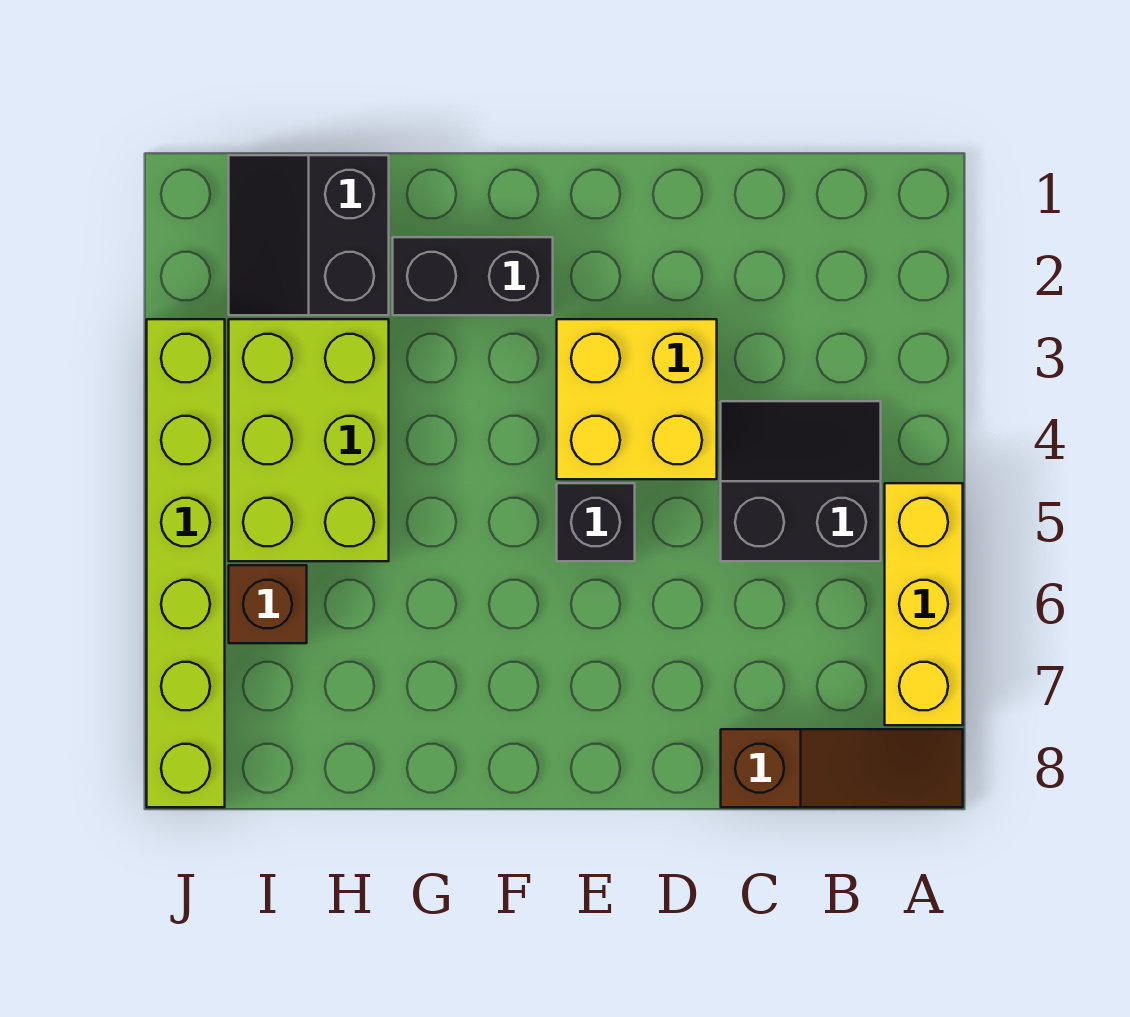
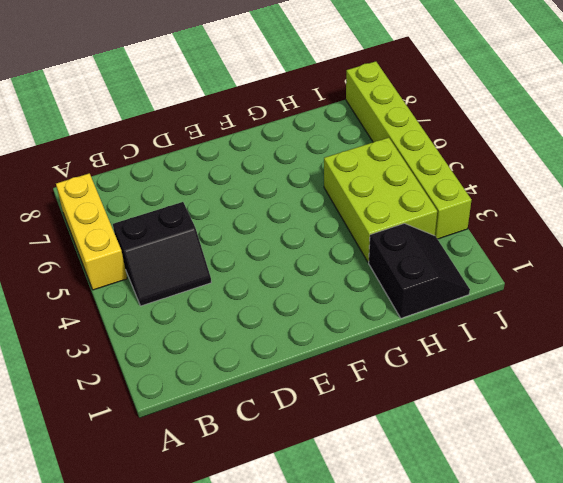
none -> brown 1x3 slope [721,729,963,807]
none -> yellow 2x2 brick [557,319,717,479]

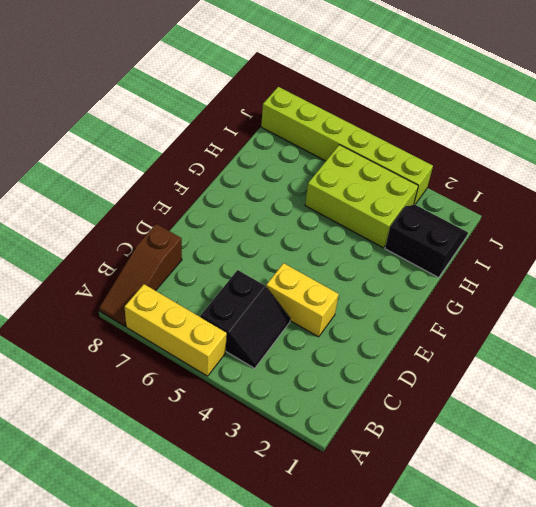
yellow 1x2 brick [266,263,339,337] -> yellow 2x2 brick [557,319,717,479]
none -> black 1x1 brick [557,483,635,561]
none -> black 1x2 brick [393,237,553,315]

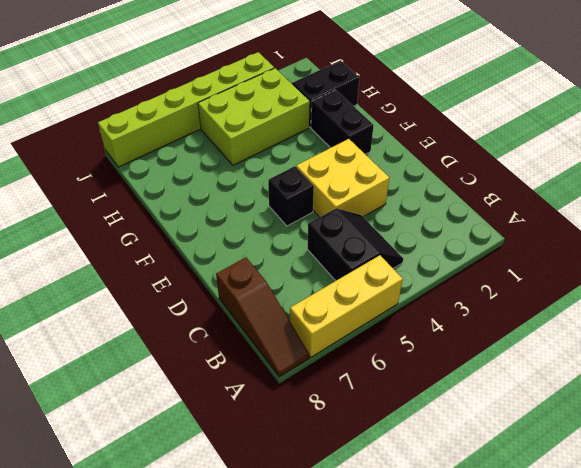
none -> brown 1x1 brick [229,565,307,643]

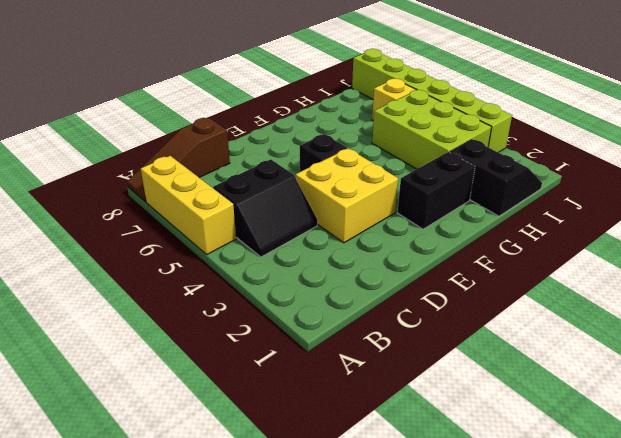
yellow 1x1 brick [372,79,416,121] -> brown 1x1 brick [229,565,307,643]

